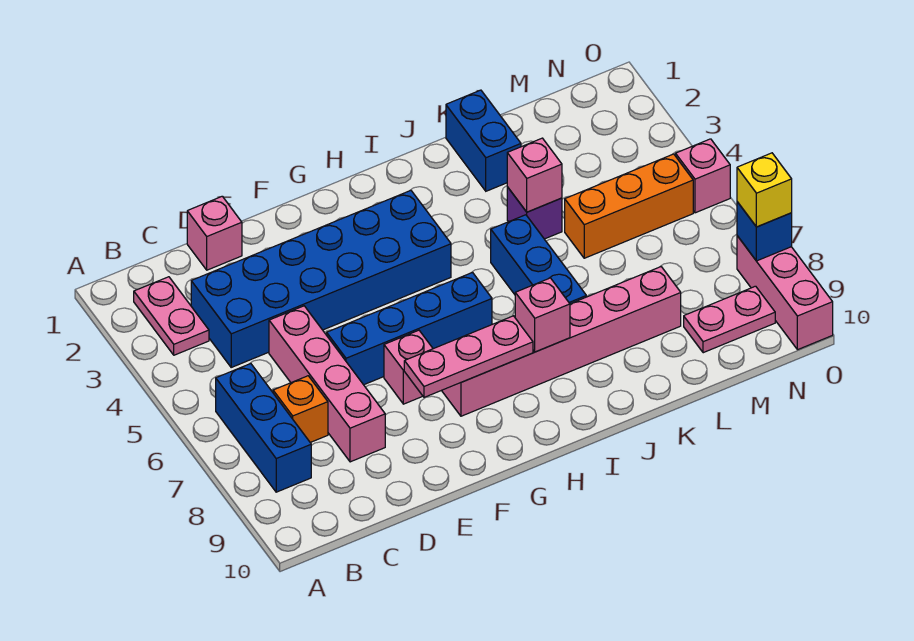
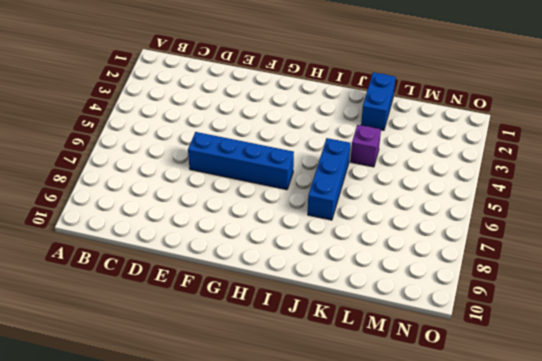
none -> pink 1x2 plate [134,277,209,355]
none -> blue 1x3 brick [216,364,311,492]
none -> blue 2x6 brick [191,191,451,367]

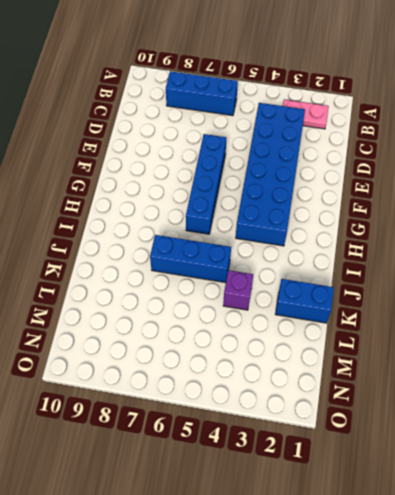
none -> orange 1x1 brick [273,376,328,442]
none -> pink 1x1 brick [187,196,242,270]
none -> pink 1x4 brick [269,306,385,462]

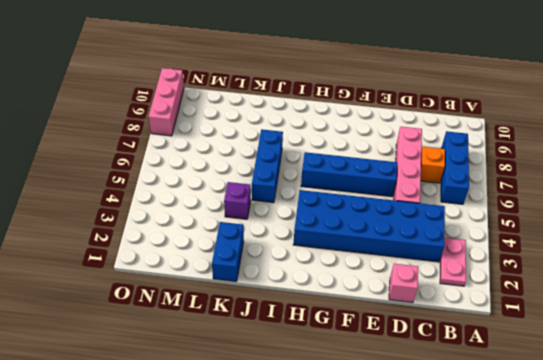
none -> pink 1x1 brick [384,330,433,404]
none -> pink 1x6 brick [442,267,681,416]
none -> orange 1x3 brick [565,154,693,258]

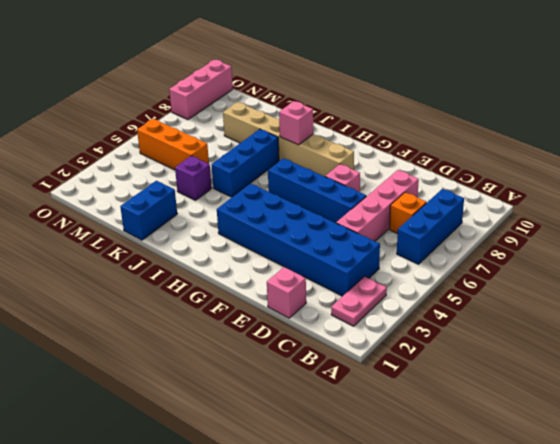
tan 1x6 brick [223,102,354,177] -> pink 1x6 brick [442,267,681,416]
none -> pink 1x2 plate [684,286,775,353]
none -> pink 1x1 brick [676,139,730,213]
none -> pink 1x3 plate [404,316,533,397]

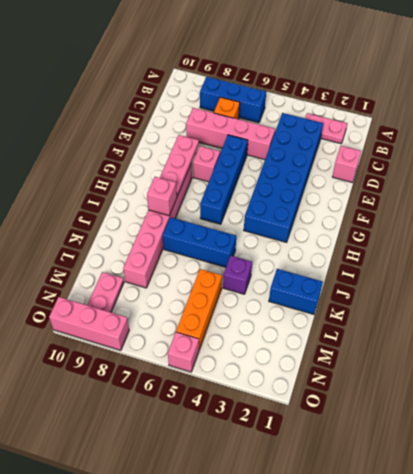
none -> pink 1x1 brick [507,138,562,212]
none -> blue 1x1 brick [737,202,792,261]
none -> yellow 1x1 brick [737,153,792,227]

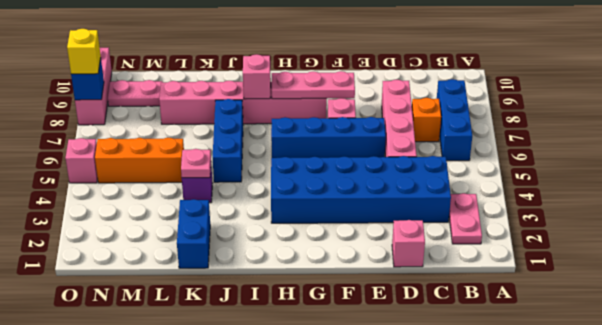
pink 1x1 plate [181,149,211,178] -> pink 1x1 brick [507,138,562,212]

